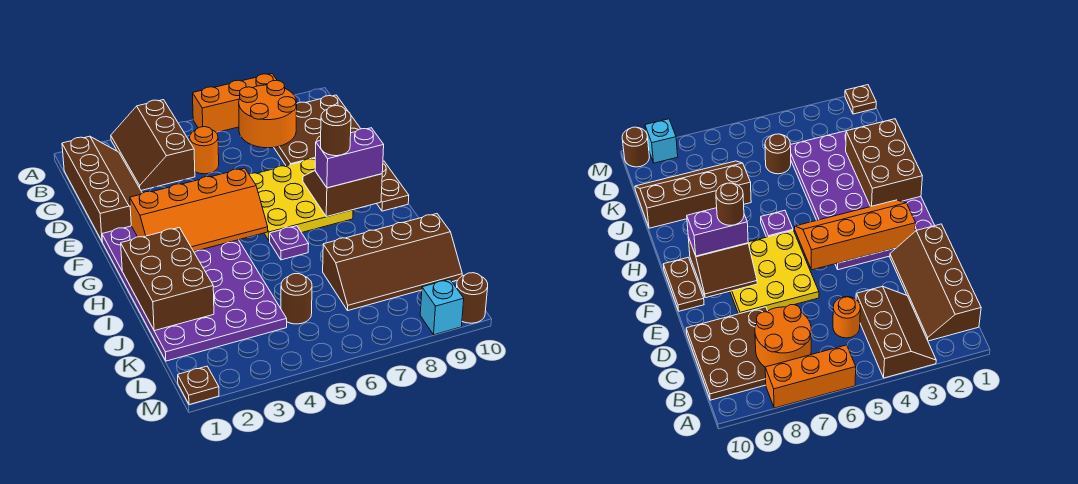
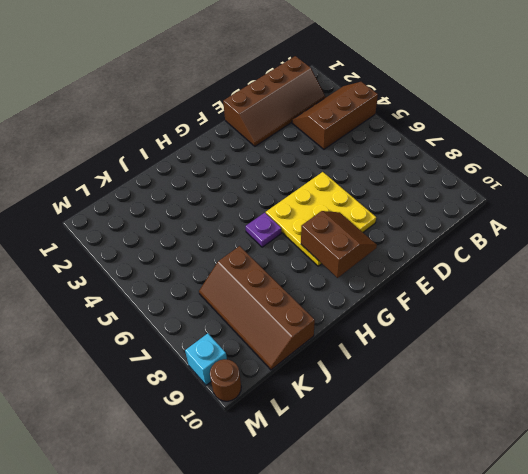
none -> orange 1x3 brick [192,74,277,133]
none -> brown 3x3 plate [274,95,361,166]
none -> orange 1x1 round brick [190,127,219,174]

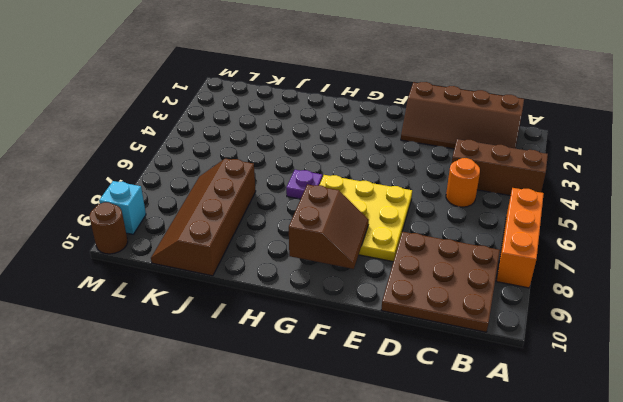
none -> purple 4x6 plate [102,226,287,361]
none -> brown 1x2 plate [377,161,409,211]
none -> brown 1x1 round brick [281,274,312,324]

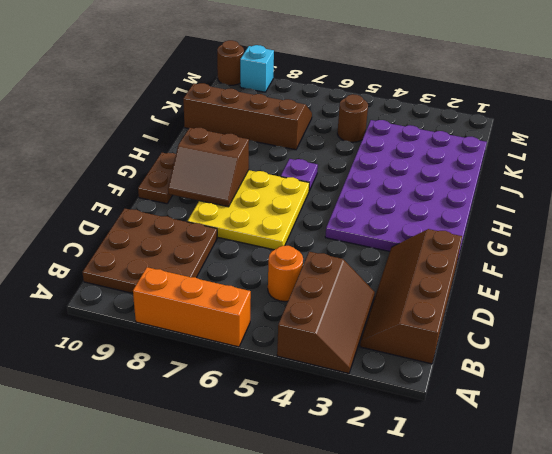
none -> brown 1x1 plate [178,366,219,405]
none -> orange 2x2 round brick [239,80,297,148]
none -> orange 2x4 slope [130,168,268,251]

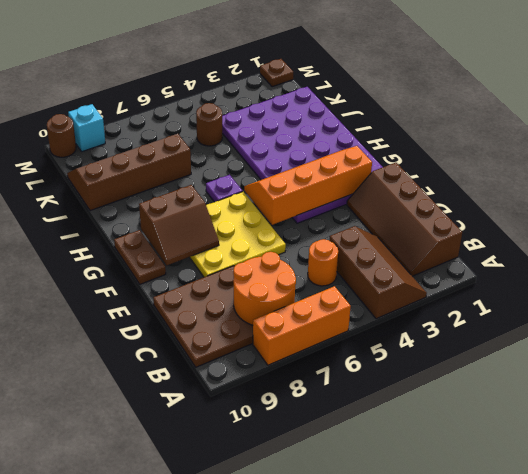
none -> brown 2x3 brick [121,228,214,331]
none -> purple 1x2 brick [315,128,384,188]
none -> brown 1x1 round brick [321,106,351,156]

